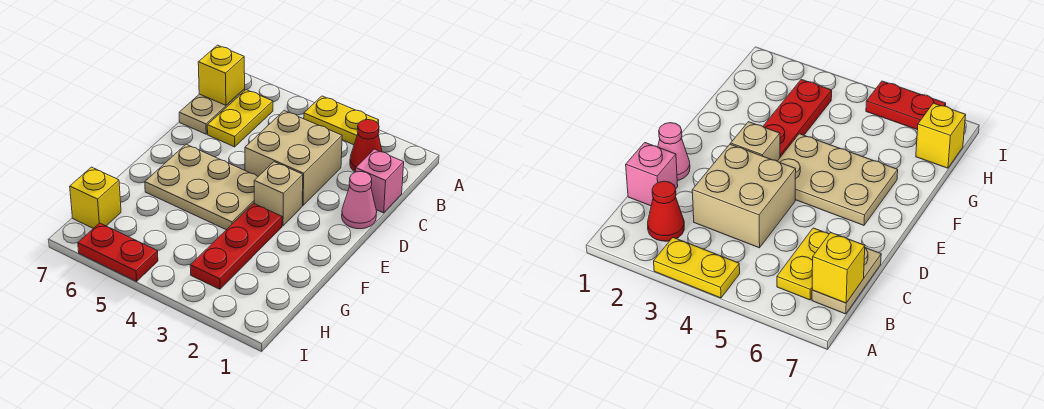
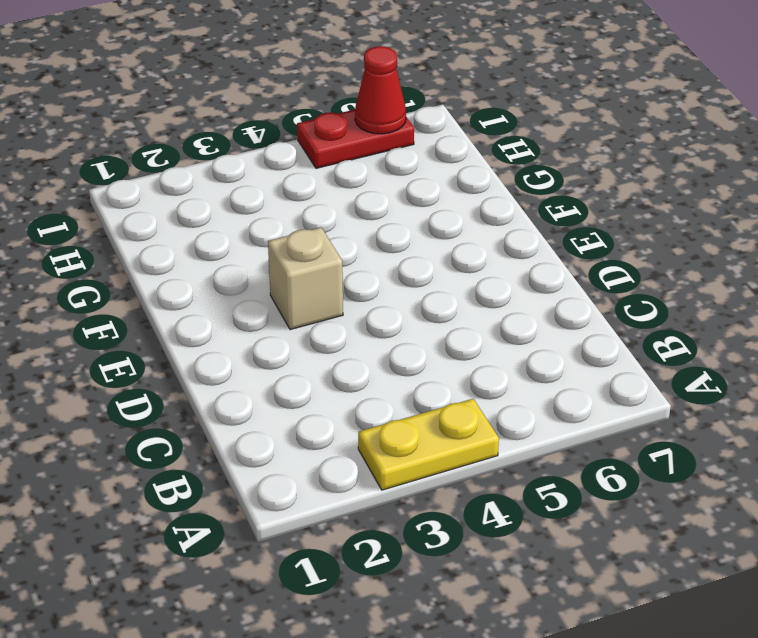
red 1x1 cone [355,46,406,134] -> red 1x1 cone moved to [350,120,382,172]
none -> yellow 1x2 plate [207,90,273,147]
none -> tan 1x2 plate [179,89,245,134]
none -> pink 1x1 brick [356,149,404,213]

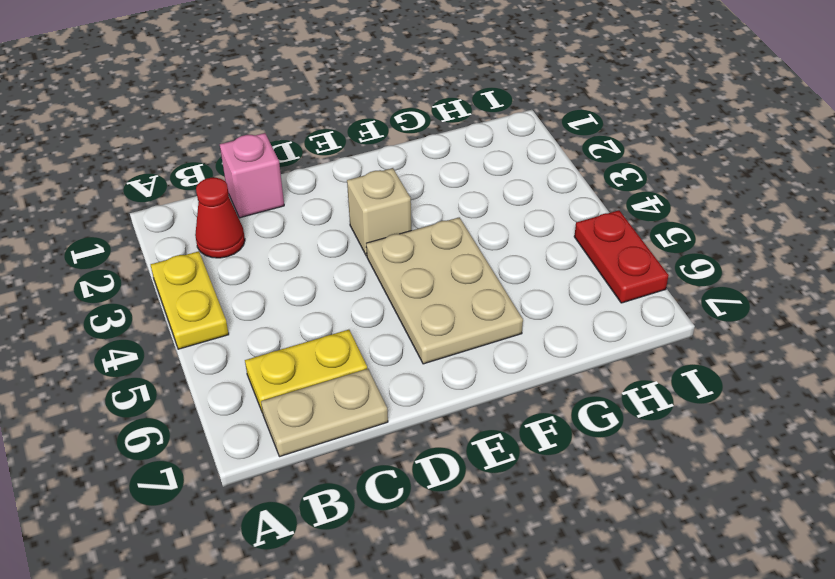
none -> tan 2x2 brick [245,111,342,206]
none -> pink 1x1 cone [342,172,377,229]
none -> red 1x3 plate [190,204,282,289]

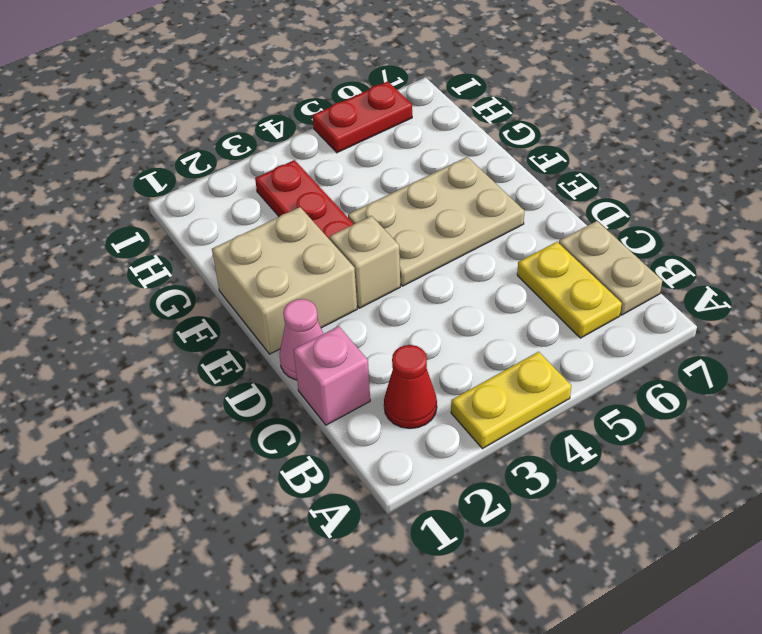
tan 2x2 brick [212,207,357,354] -> tan 2x2 brick moved to [245,111,342,206]
none -> yellow 1x1 brick [70,167,121,228]
none -> yellow 1x1 brick [198,45,245,105]

